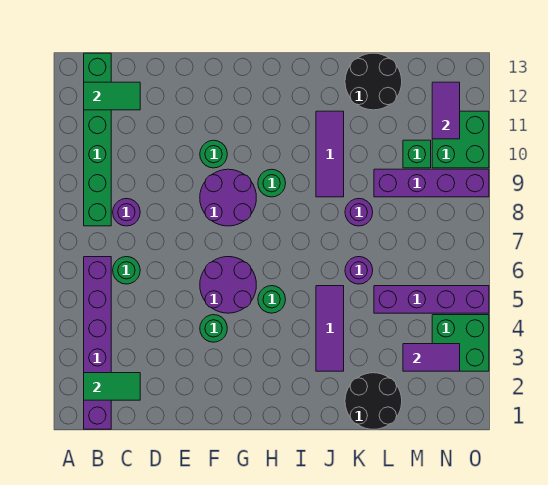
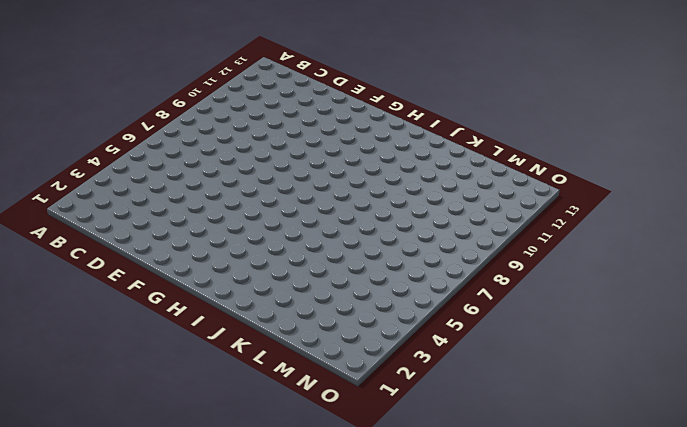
none -> purple 1x6 brick [84,257,111,429]
none -> green 1x6 brick [84,53,111,226]
none -> green 1x1 round brick [113,257,140,284]

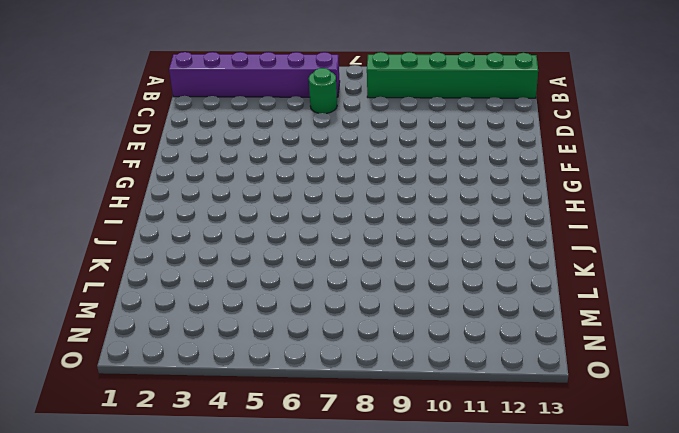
none -> purple 1x1 round brick [113,199,140,226]
none -> green 1x1 round brick [200,315,227,342]
none -> purple 2x2 round brick [200,257,256,313]

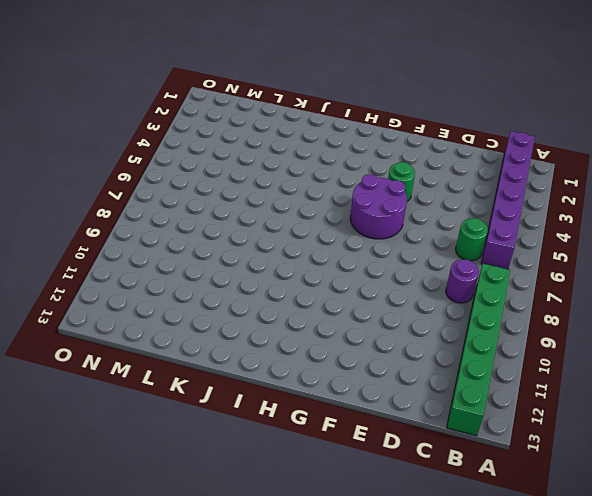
none -> purple 2x2 round brick [200,169,256,226]
none -> green 1x1 round brick [200,140,227,168]
none -> green 1x1 round brick [258,286,286,313]

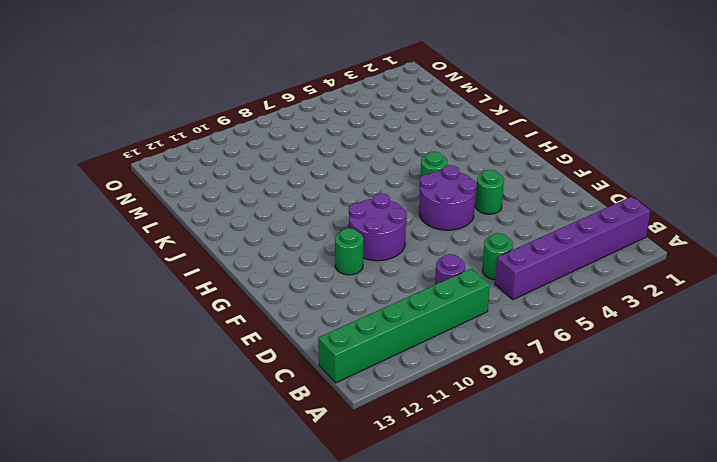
none -> green 1x1 round brick [258,169,286,197]
none -> purple 1x3 tile [316,286,344,371]
none -> purple 1x3 tile [316,111,344,197]

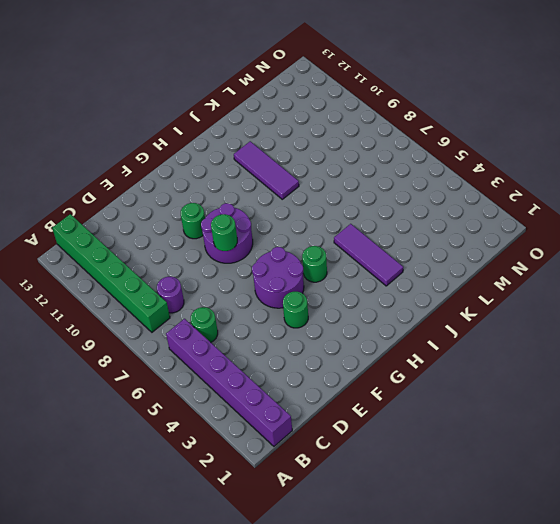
green 1x1 round brick [211,214,237,251] -> green 1x1 round brick moved to [258,169,286,197]
none -> black 2x2 round brick [345,373,402,429]
none -> purple 1x1 round brick [345,257,373,284]
none -> purple 1x1 round brick [345,199,373,226]

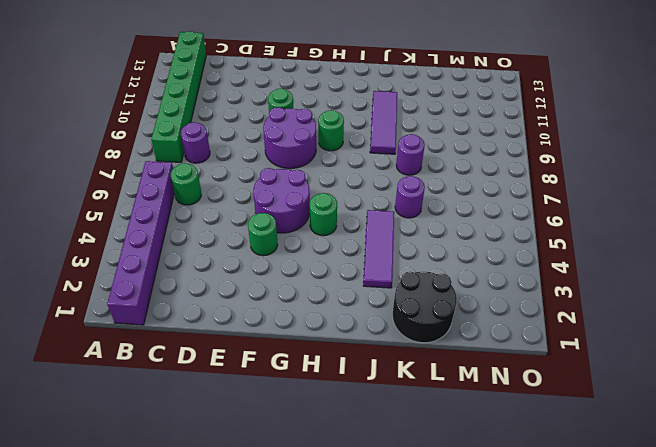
none -> black 2x2 round brick [345,53,402,110]
none -> purple 1x4 brick [374,286,489,313]
none -> purple 1x4 brick [374,169,489,197]

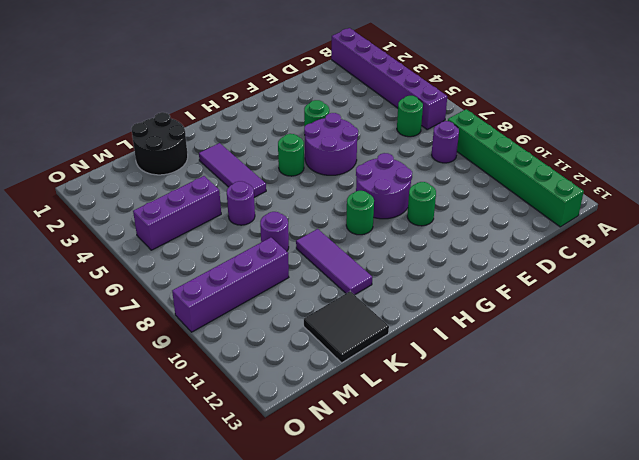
black 2x2 tile [304,291,389,363] -> black 2x2 round brick [345,53,402,110]
purple 1x3 brick [133,176,221,250] -> purple 1x4 brick [374,286,489,313]
none -> green 1x1 brick [403,140,431,168]
none -> green 2x2 brick [432,315,489,371]
none -> green 2x2 brick [432,111,489,168]

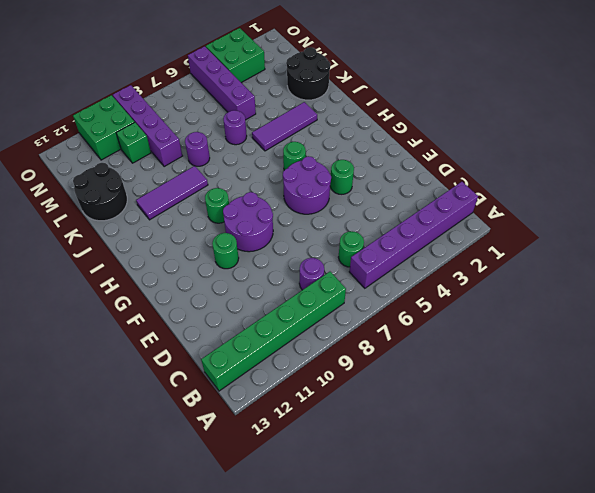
none -> green 1x2 tile [84,373,140,400]
none -> green 1x2 tile [84,82,140,110]
none -> purple 1x2 tile [403,344,460,371]

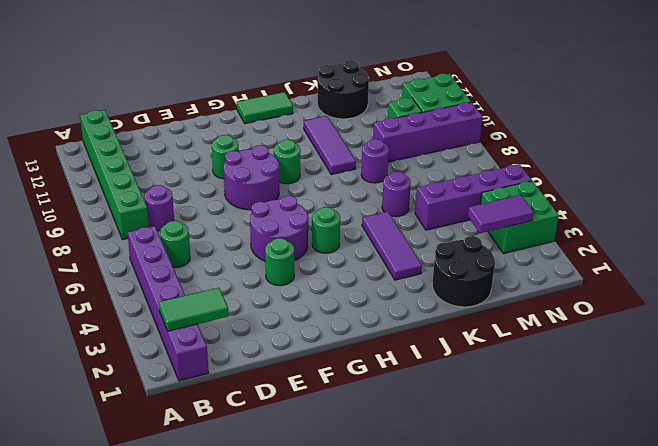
green 1x2 tile [237,92,293,124] -> green 1x2 tile moved to [84,82,140,110]
none -> purple 1x2 tile [432,82,460,139]

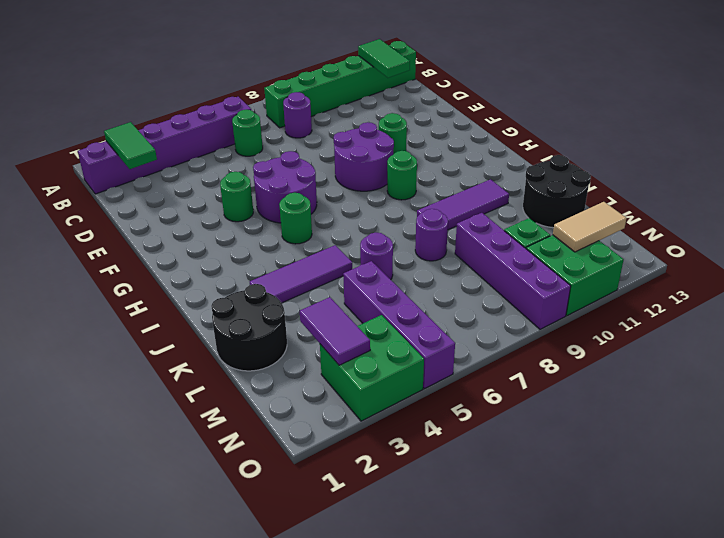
tan 1x2 tile [553,202,627,252] -> purple 1x2 tile [432,82,460,139]

